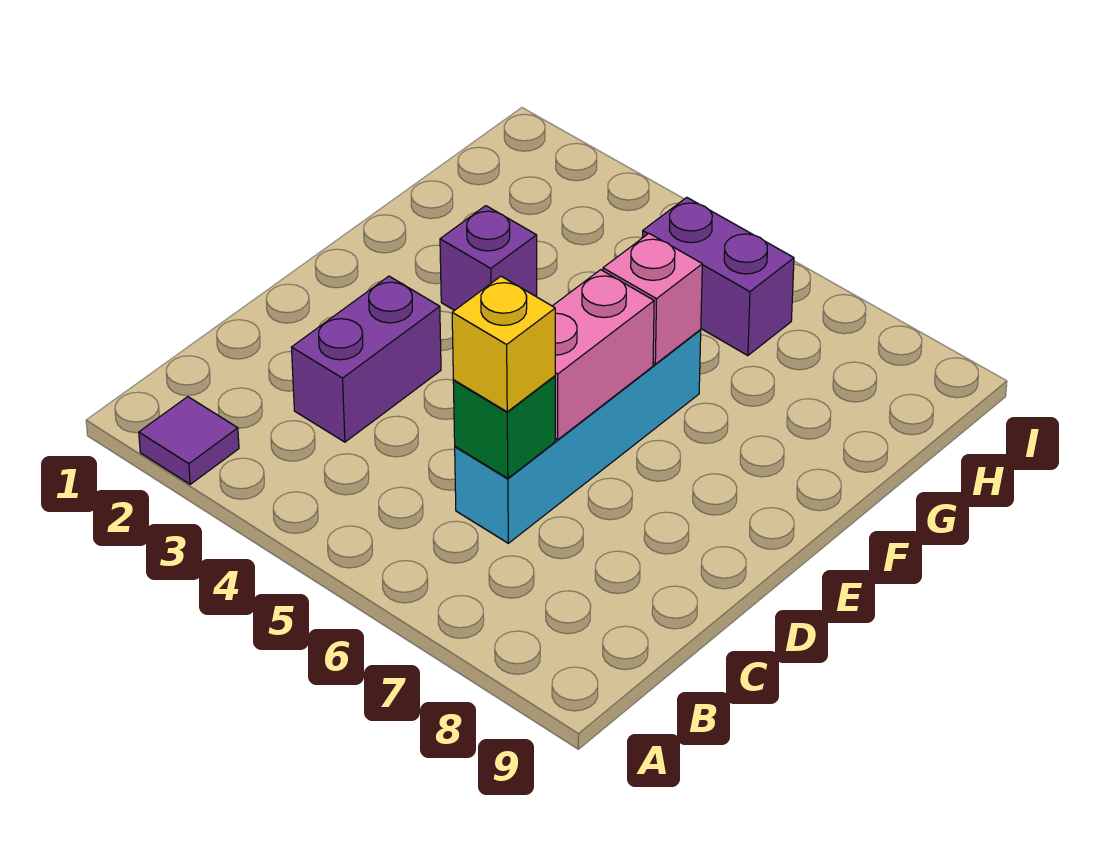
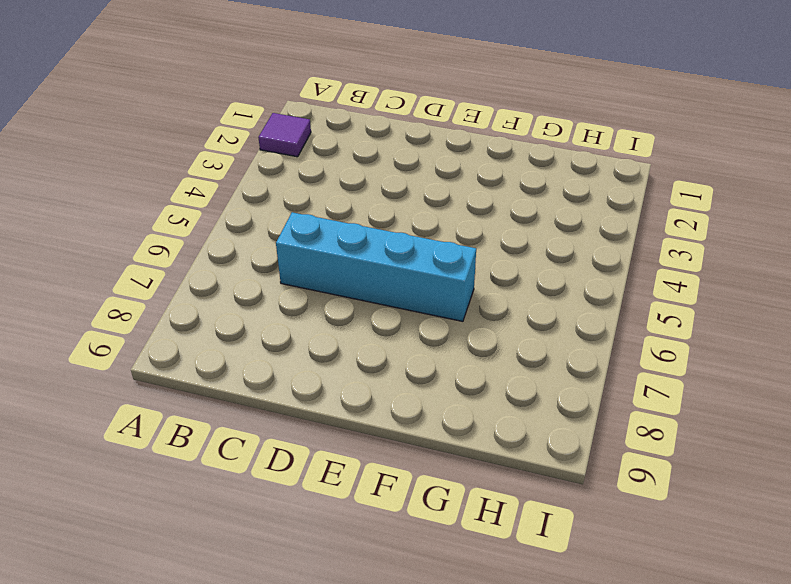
none -> purple 1x2 brick [291,276,441,442]
none -> purple 1x1 brick [440,206,537,310]

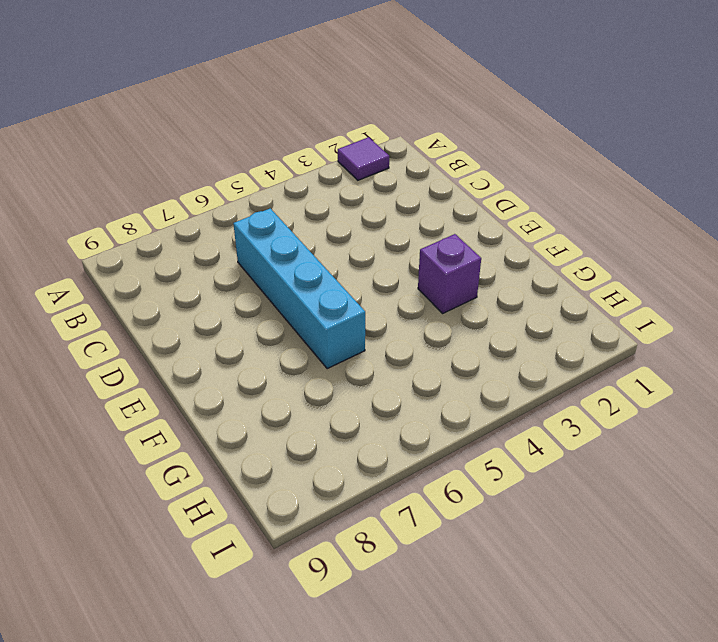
none -> purple 1x2 brick [291,276,441,442]
none -> purple 1x2 brick [642,198,794,356]

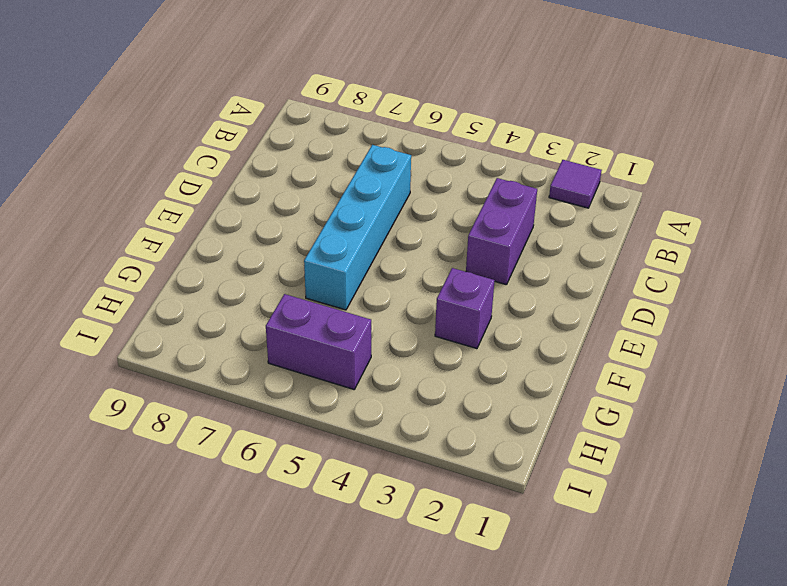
none -> green 1x1 brick [453,376,555,478]
none -> pink 1x2 brick [553,270,654,440]

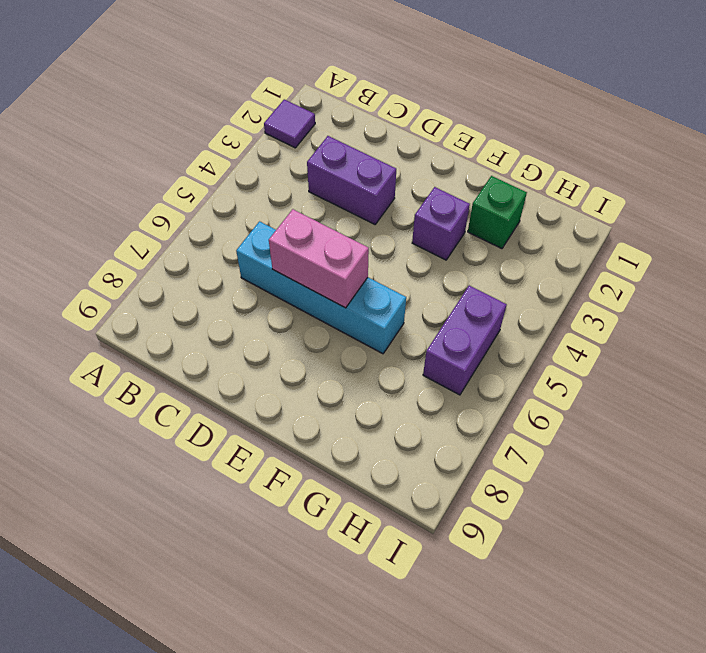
green 1x1 brick [468,176,527,249] -> green 1x1 brick moved to [453,376,555,478]
none -> pink 1x1 brick [603,234,702,364]
none -> yellow 1x1 brick [452,276,555,412]

